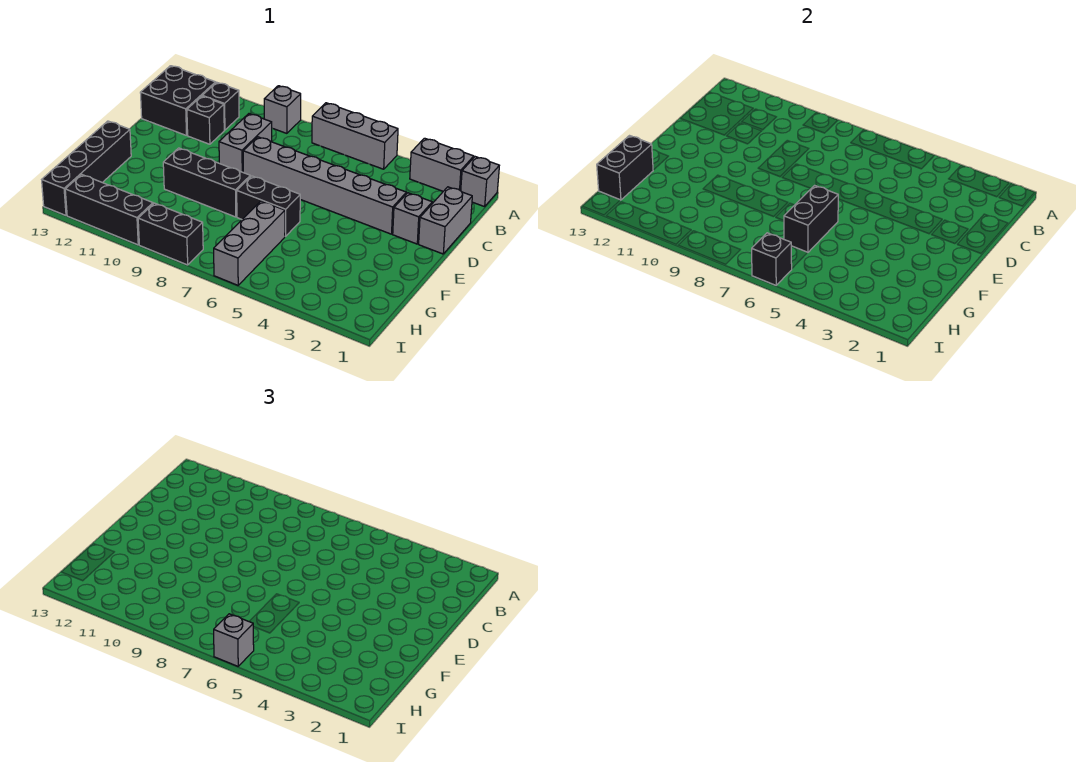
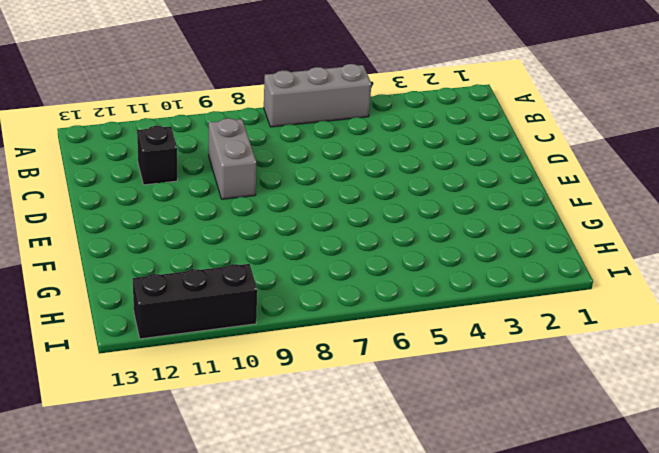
none -> grey 1x1 brick [461,157,499,207]
none -> grey 1x2 brick [410,138,474,191]
none -> grey 1x1 brick [264,86,301,133]

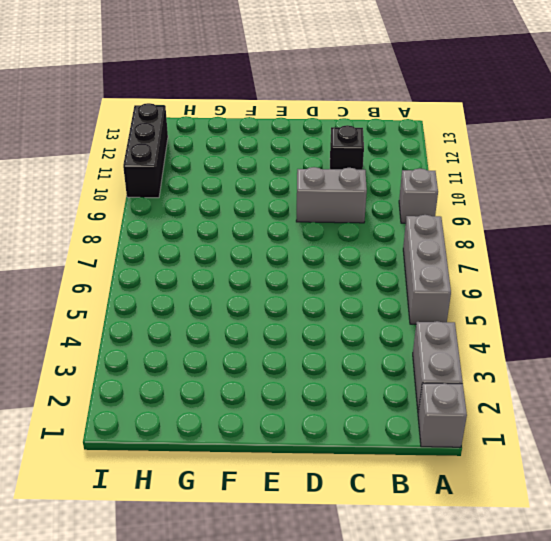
none -> black 1x1 brick [202,82,239,130]
none -> black 2x2 brick [140,66,216,136]
none -> grey 1x2 brick [419,187,472,254]

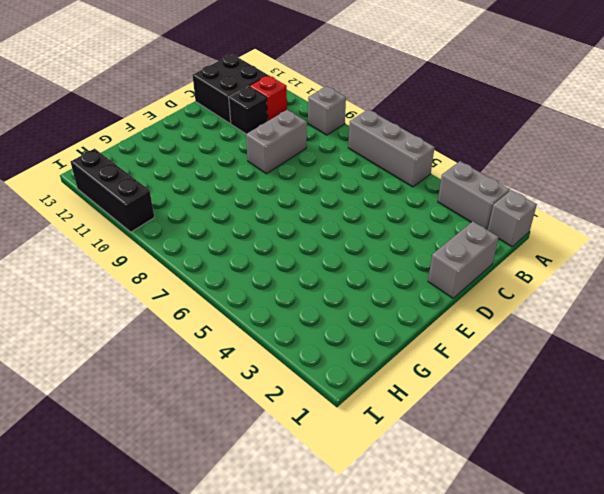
red 1x1 brick [249,75,287,121] -> black 1x1 brick [202,82,239,130]
none -> grey 1x1 brick [393,193,432,244]
none -> grey 1x6 brick [243,137,406,234]
none -> black 1x2 brick [237,176,300,236]

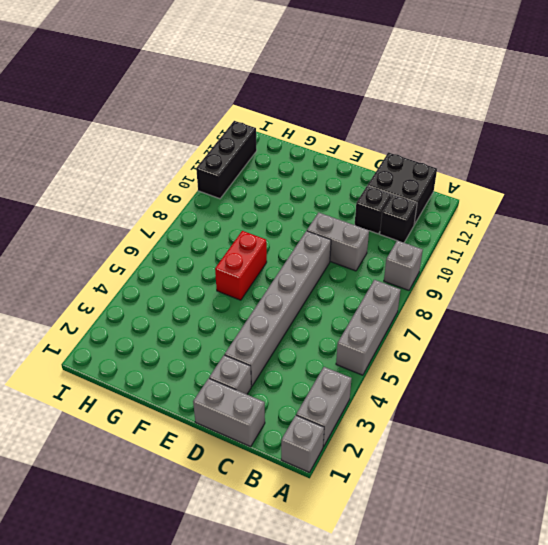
red 1x2 brick [215,231,267,300] -> black 1x2 brick [237,176,300,236]
none -> black 1x3 brick [163,148,250,217]
none -> black 1x4 brick [42,121,131,215]
none -> grey 1x3 brick [214,201,285,285]

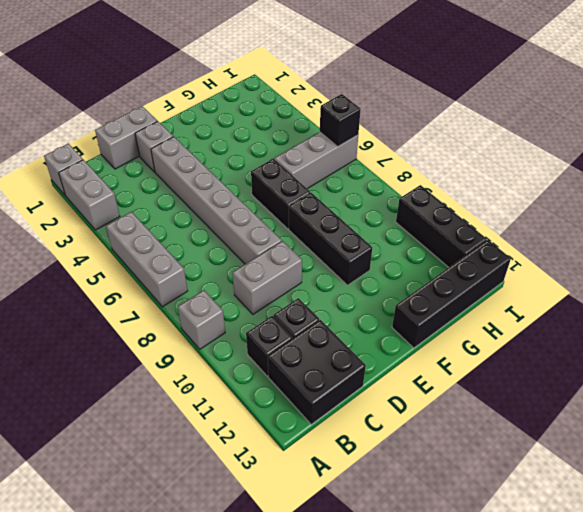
none -> black 1x2 brick [138,203,203,265]
none -> black 1x2 brick [784,185,838,253]
none -> black 1x2 brick [597,136,653,200]

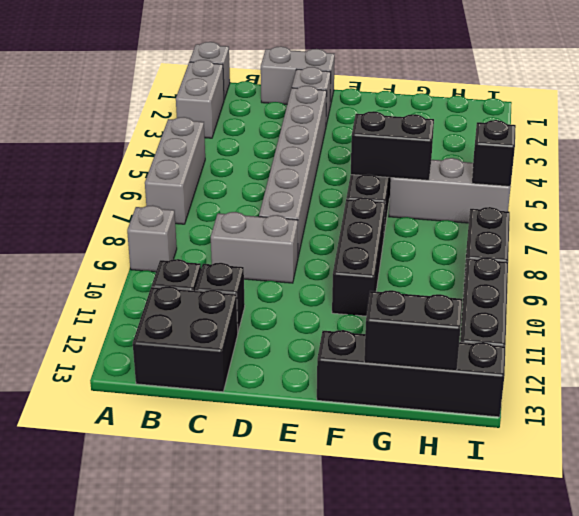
none -> grey 1x1 brick [214,614,254,666]

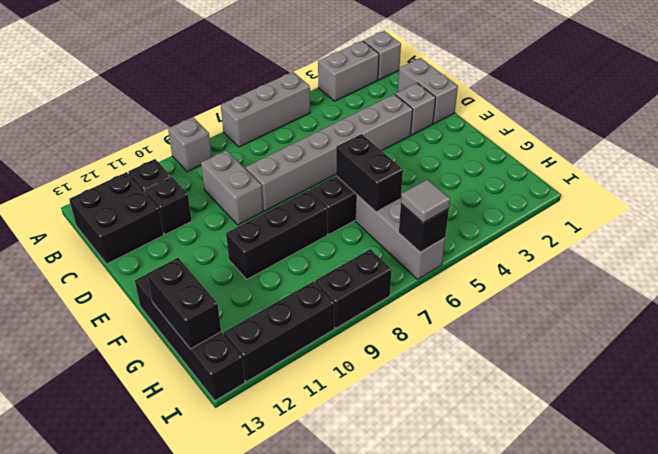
grey 1x1 tile [401,179,450,223] -> grey 1x1 brick [214,614,254,666]

